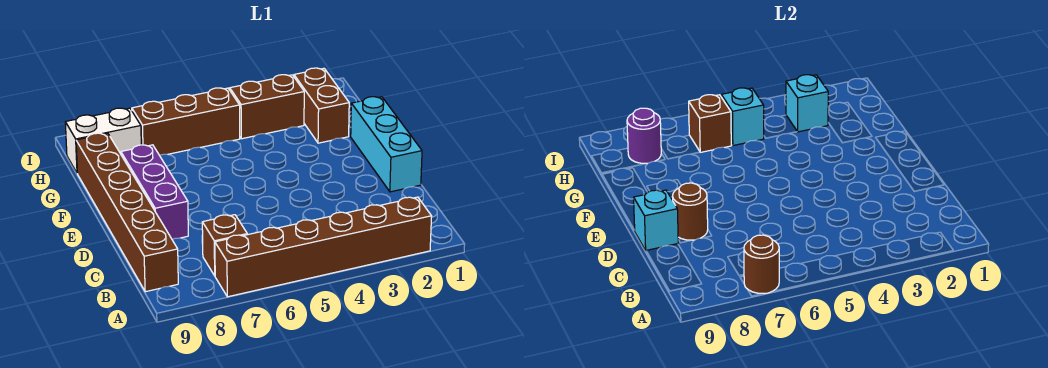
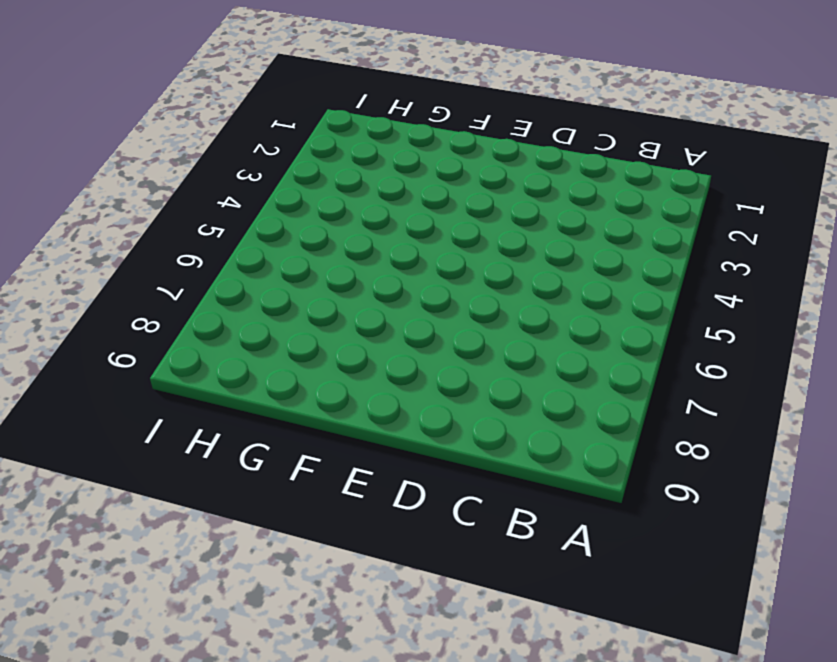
none -> brown 1x6 brick [215,197,432,297]
none -> brown 1x1 brick [202,215,247,276]
none -> brown 1x6 brick [76,133,178,292]

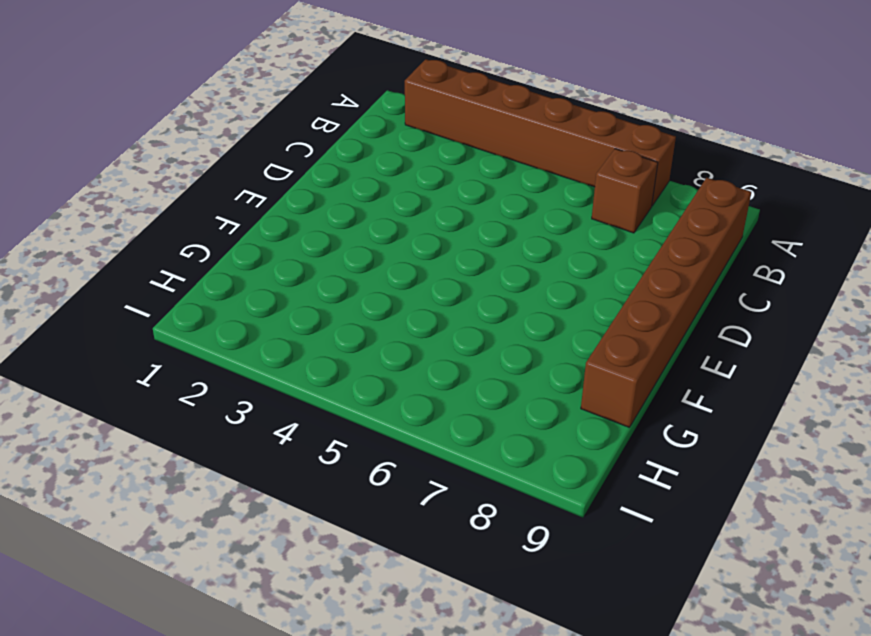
none -> cyan 1x3 brick [351,97,422,192]
none -> purple 1x3 brick [121,145,188,239]
none -> brown 1x2 brick [294,68,349,143]

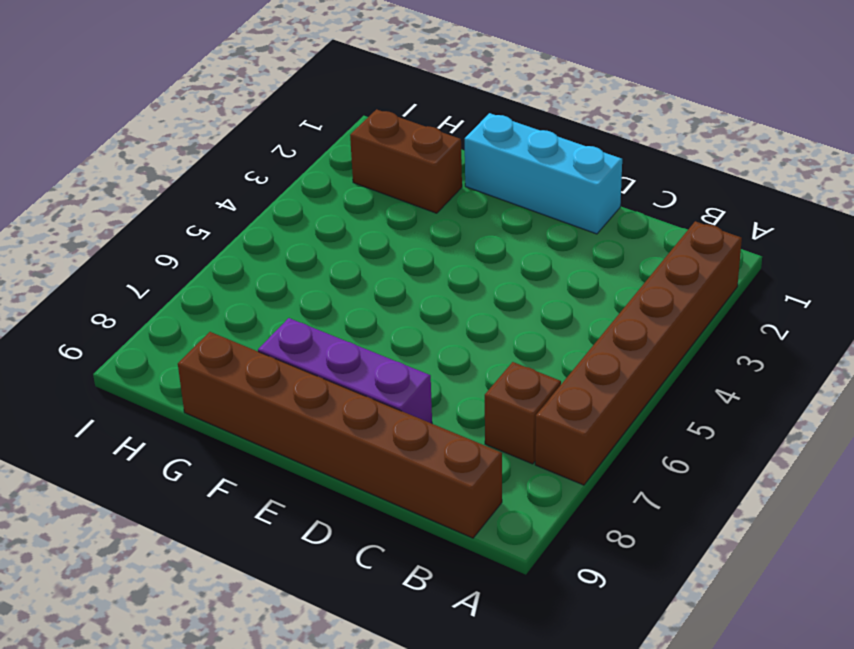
none -> brown 1x2 brick [230,75,304,139]
none -> brown 1x3 brick [132,88,240,155]
none -> white 1x2 brick [65,108,141,173]

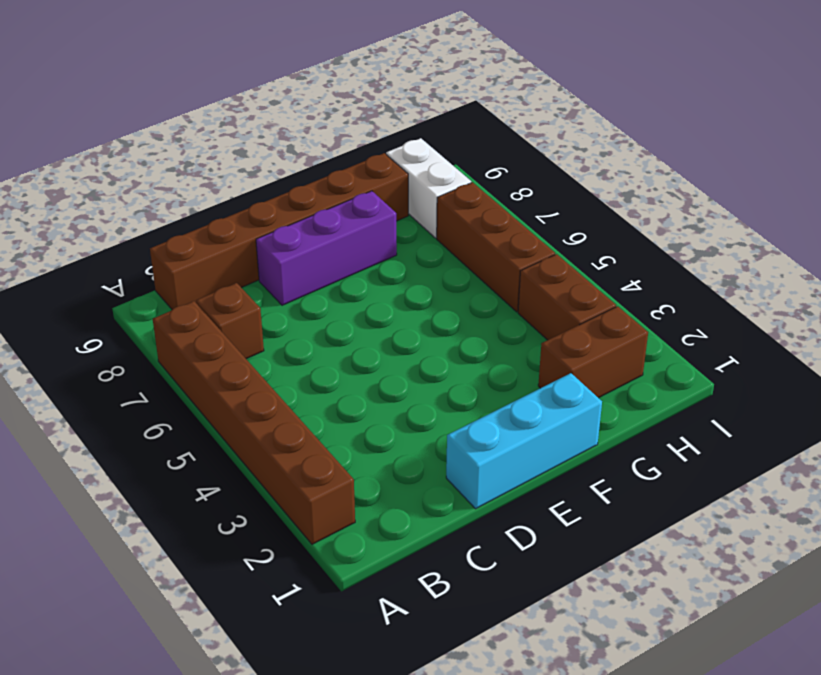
none -> brown 1x1 round brick [744,235,779,294]
none -> brown 1x1 round brick [673,183,708,240]
none -> cyan 1x1 brick [634,190,678,250]

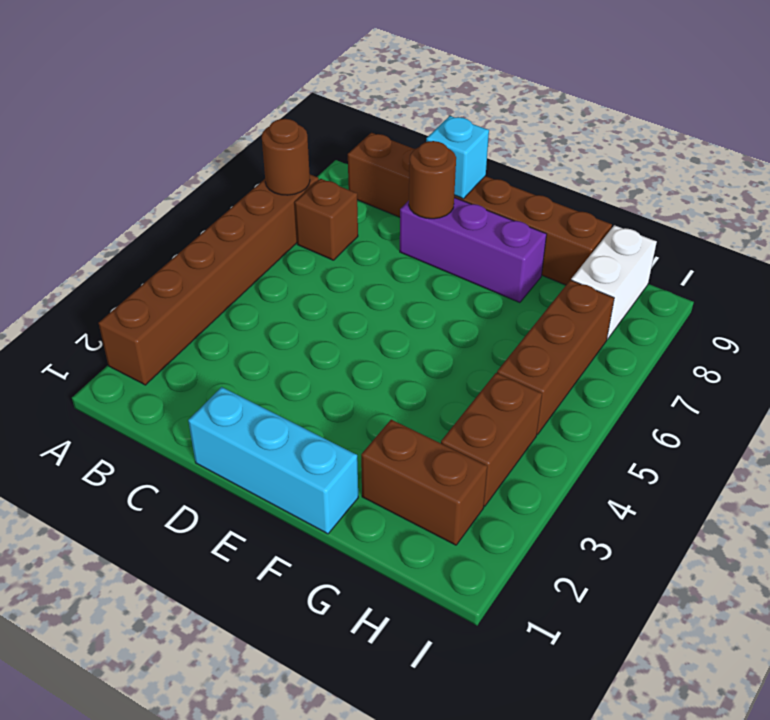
none -> cyan 1x1 brick [786,75,828,132]
none -> cyan 1x1 brick [721,88,764,146]
none -> brown 1x1 brick [689,95,732,152]

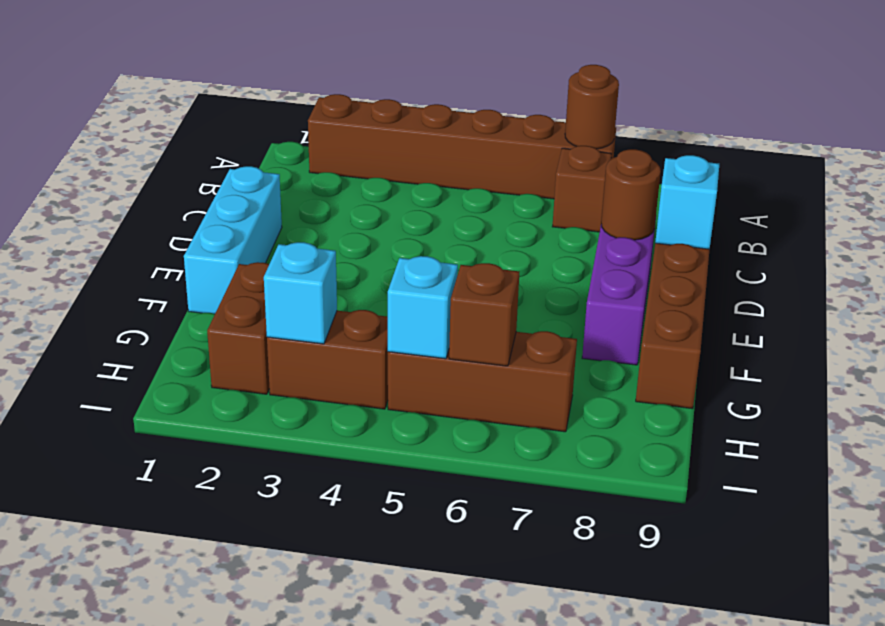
none -> white 1x2 brick [65,108,141,173]
none -> purple 1x1 round brick [627,108,661,164]

